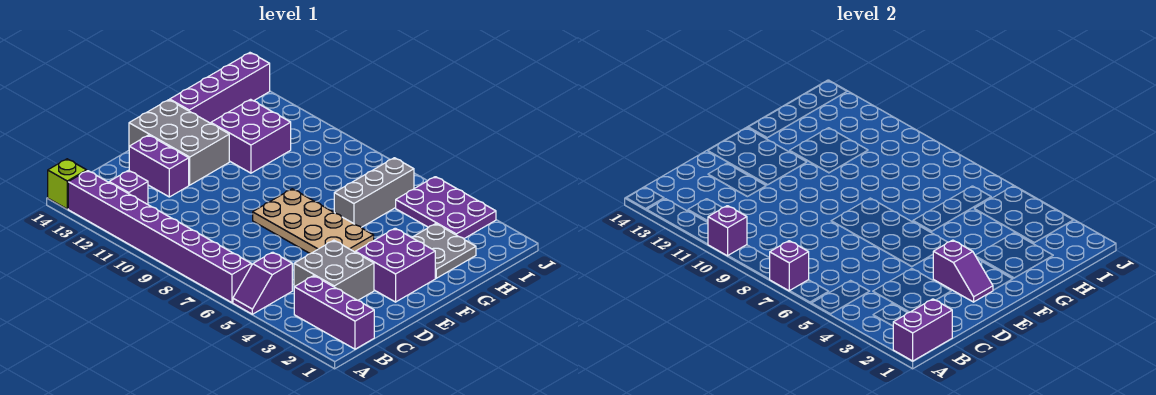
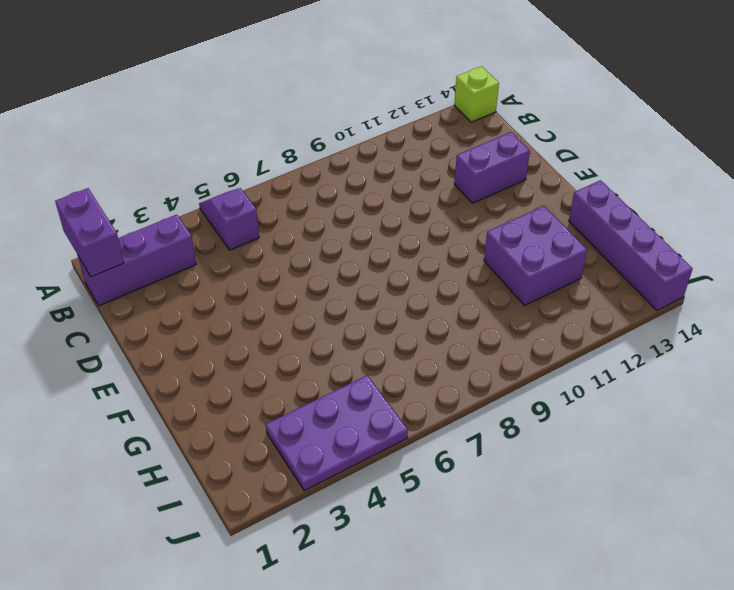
none -> purple 1x8 brick [68,171,251,303]
none -> purple 1x1 brick [109,170,148,204]
none -> grey 2x2 brick [294,240,374,300]

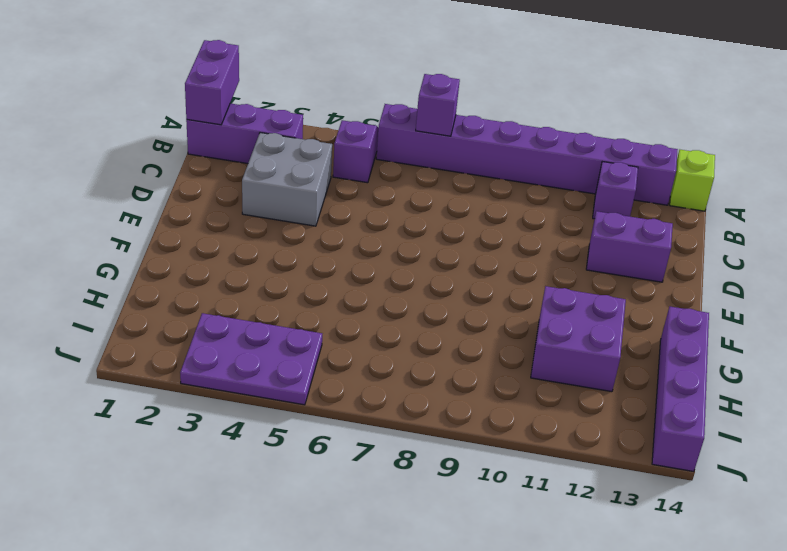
none -> purple 2x2 brick [356,228,435,302]
none -> tan 2x4 plate [253,189,374,254]
none -> grey 2x3 brick [129,100,229,185]

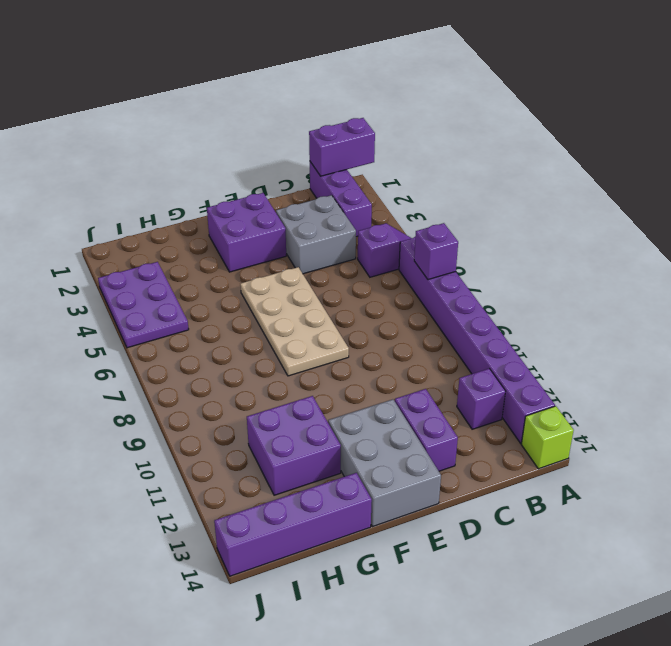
none -> grey 2x2 plate [412,224,476,278]
none -> grey 1x3 brick [334,158,414,227]
none -> purple 1x1 brick [708,206,747,256]

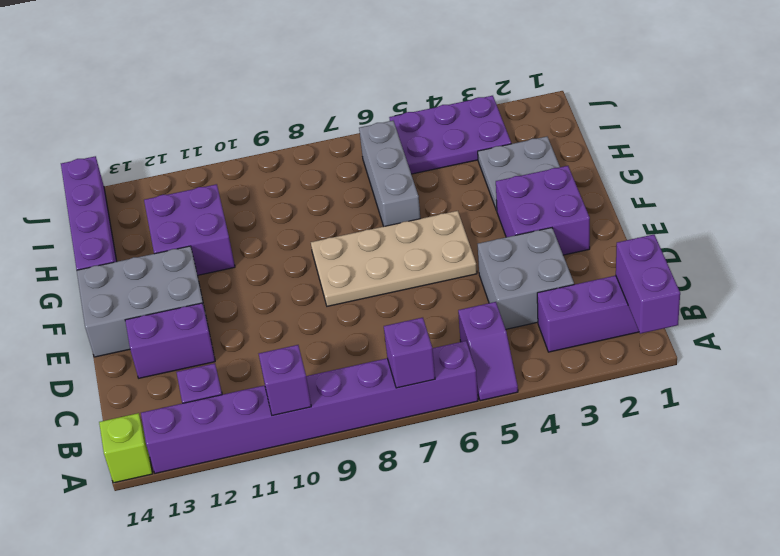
none -> purple 1x2 slope [933,240,993,302]

